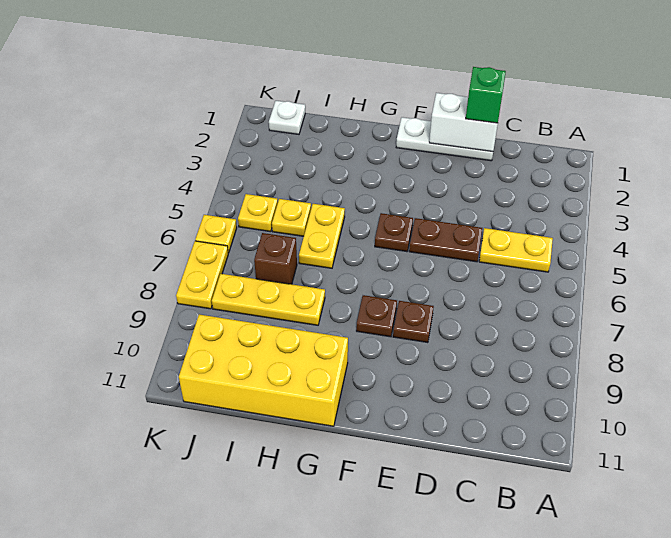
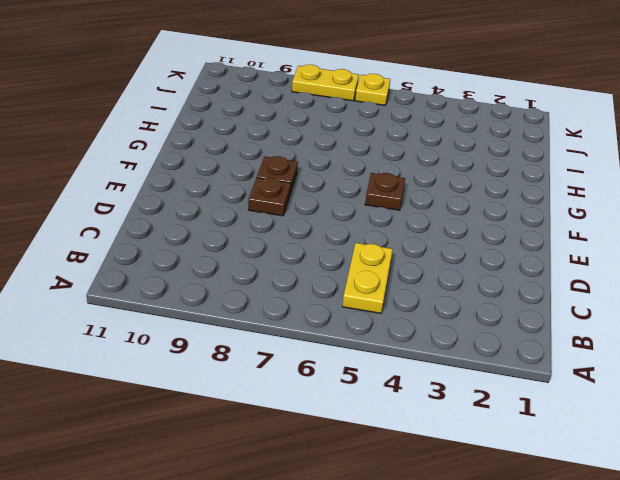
none -> white 1x3 plate [396,117,493,161]
none -> brown 1x2 plate [409,218,482,262]
none -> yellow 2x4 brick [179,314,348,426]

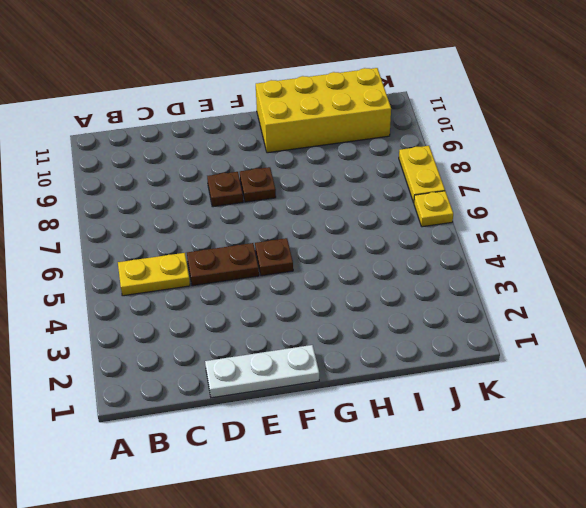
none -> yellow 1x2 plate [299,204,345,268]
none -> yellow 1x3 plate [212,274,325,325]
none -> yellow 1x1 plate [272,199,311,236]

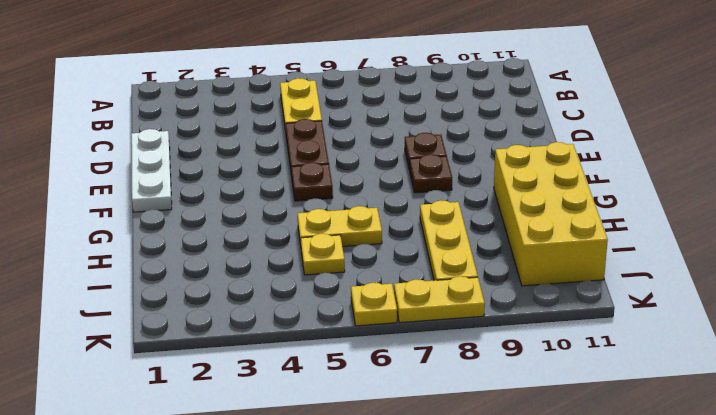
none -> brown 1x1 brick [254,233,297,284]
none -> white 1x1 plate [269,101,305,134]
none -> yellow 1x1 plate [238,194,278,232]

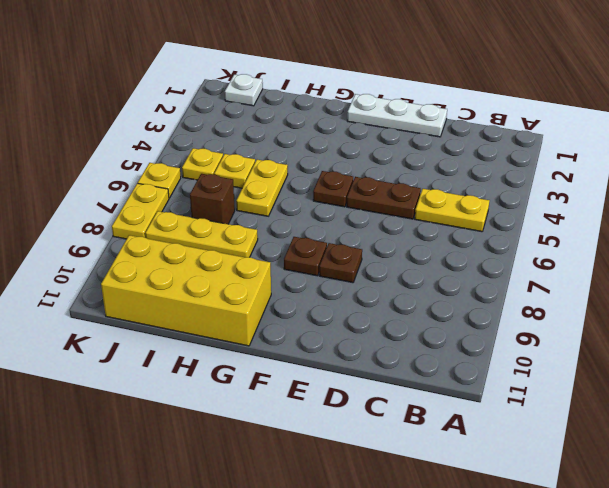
none -> white 1x2 brick [429,93,498,152]
none -> green 1x1 brick [466,67,506,123]

